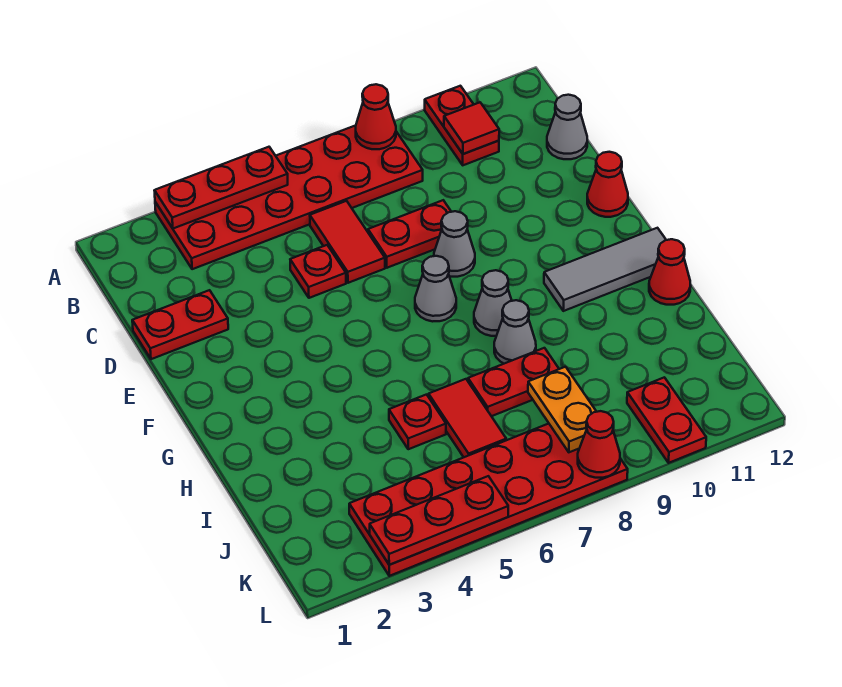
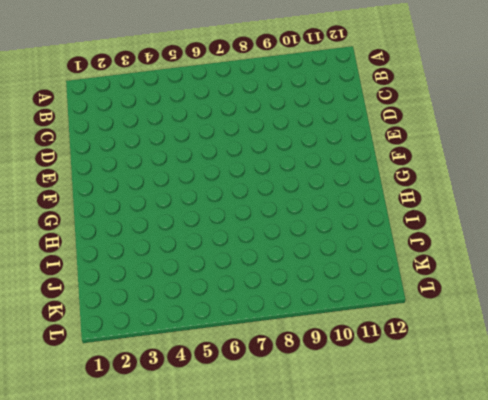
none -> red 2x6 plate [155,126,423,269]
none -> red 1x2 plate [425,86,499,165]
none -> red 1x2 tile [310,201,385,283]

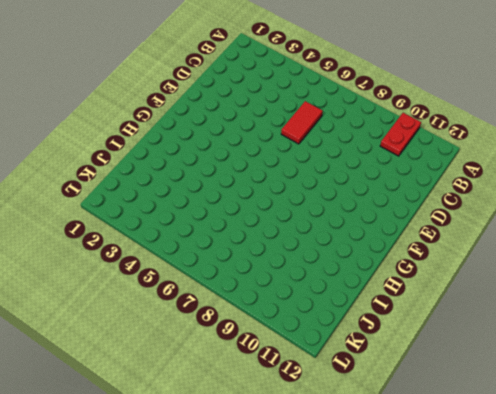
none -> red 2x6 plate [155,126,423,269]
none -> grey 1x1 cone [547,95,587,159]
none -> red 1x2 plate [132,290,228,359]

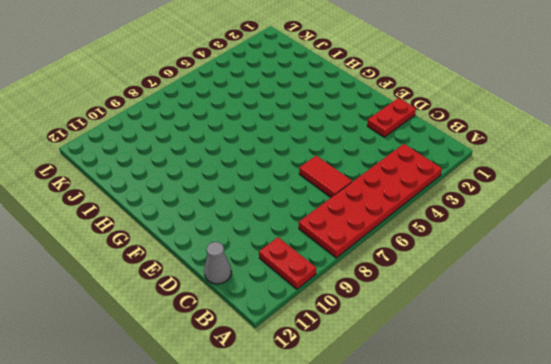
none -> red 1x1 plate [290,245,346,298]
none -> red 1x2 plate [368,200,451,268]
none -> grey 1x1 cone [434,211,475,277]

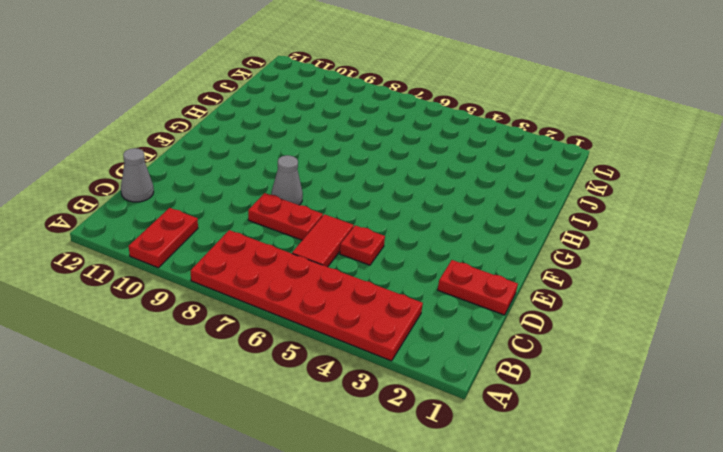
none -> red 1x1 cone [587,152,628,217]
none -> grey 1x1 cone [415,256,456,321]
none -> grey 1x1 cone [474,270,512,336]

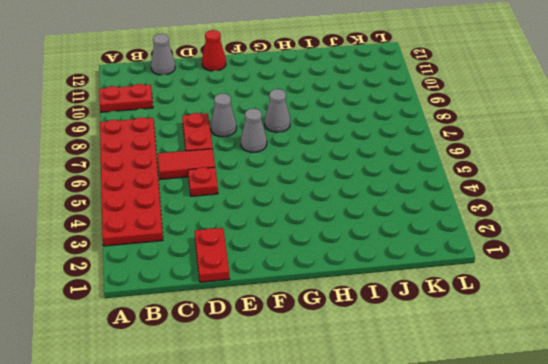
none -> grey 1x3 tile [544,228,666,311]
none -> grey 1x1 cone [494,300,536,364]
none -> red 1x1 cone [649,239,691,305]

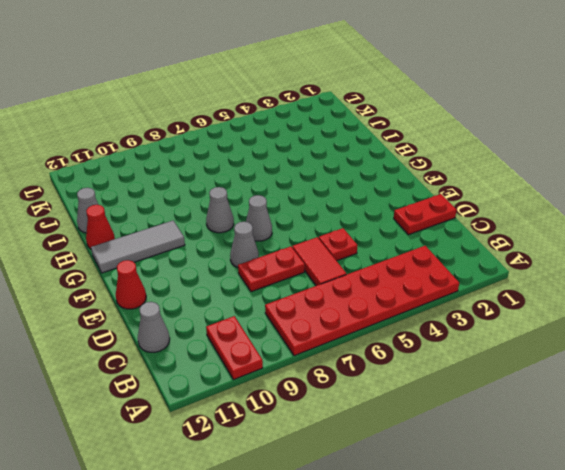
grey 1x1 cone [77,188,99,233] -> grey 1x1 cone moved to [494,300,536,364]
none -> red 1x1 plate [389,395,446,449]
none -> red 1x2 tile [429,379,506,457]
none -> red 1x2 plate [468,348,559,416]

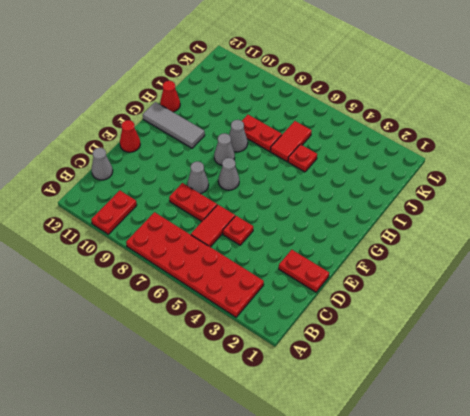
none -> red 2x6 plate [349,424,628,576]
none -> red 1x2 plate [627,377,706,463]
none -> red 1x3 plate [154,147,288,228]

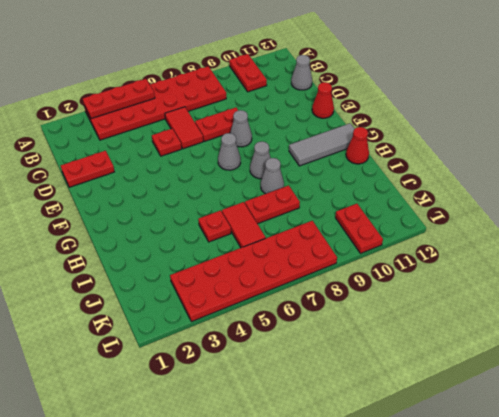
none -> red 1x1 cone [356,84,396,149]
none -> red 1x1 tile [444,103,499,154]
none -> orange 1x2 plate [528,367,596,452]

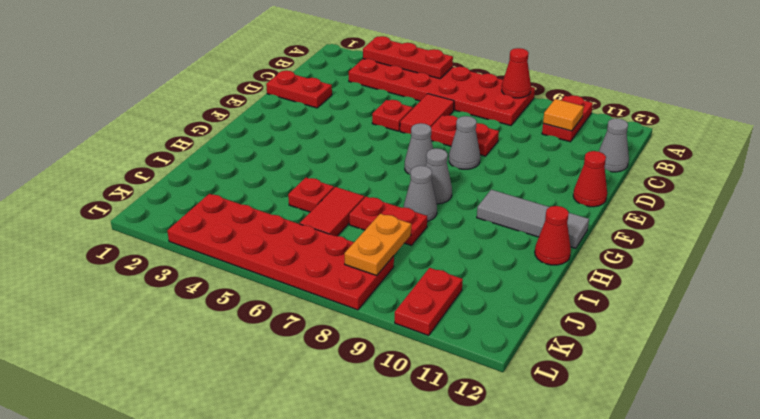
orange 1x1 tile [543,99,584,131] -> red 1x1 tile [444,103,499,154]
none -> red 1x3 plate [370,476,508,565]
none -> red 1x1 cone [578,411,620,478]

